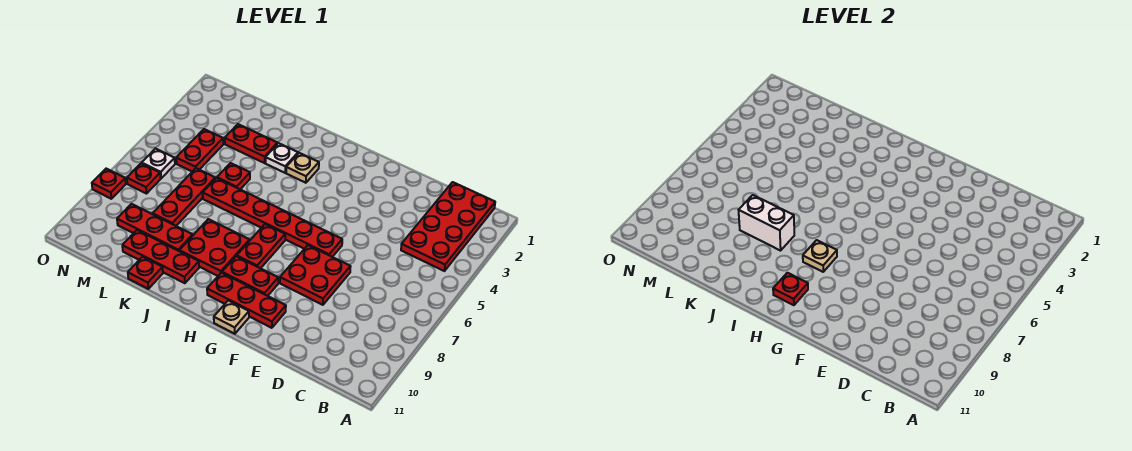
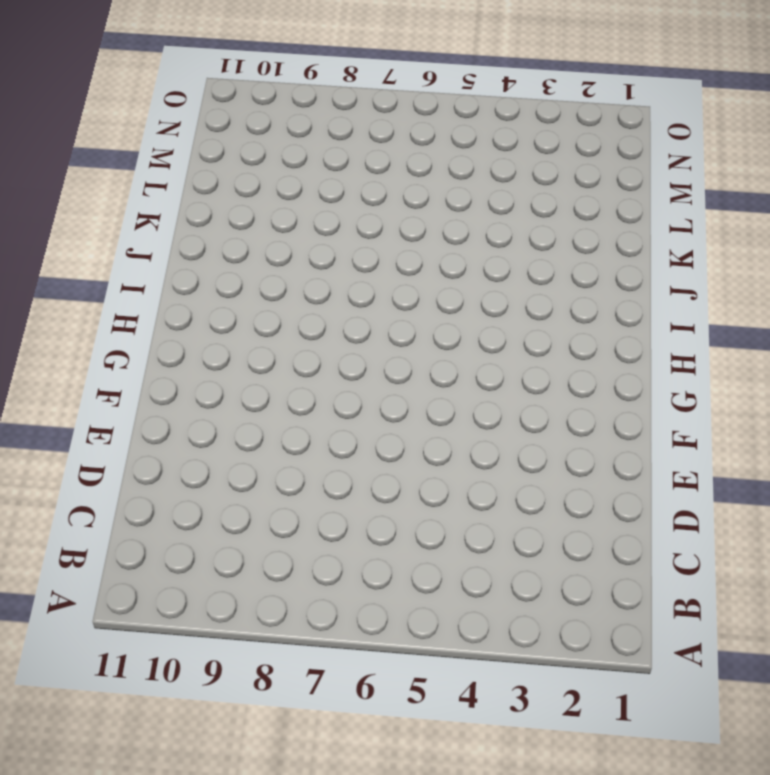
none -> red 2x4 plate [401,182,495,271]
none -> red 2x2 plate [280,245,351,305]
none -> red 1x6 plate [203,178,342,257]

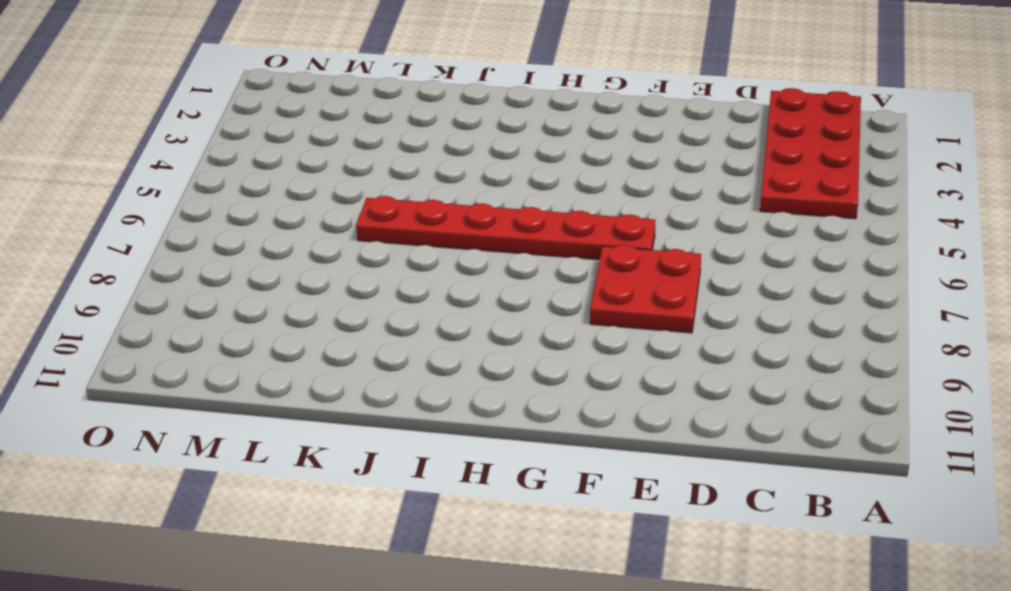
none -> red 1x3 plate [207,273,286,328]
none -> red 1x2 plate [222,256,278,296]
none -> tan 1x1 plate [214,301,249,334]

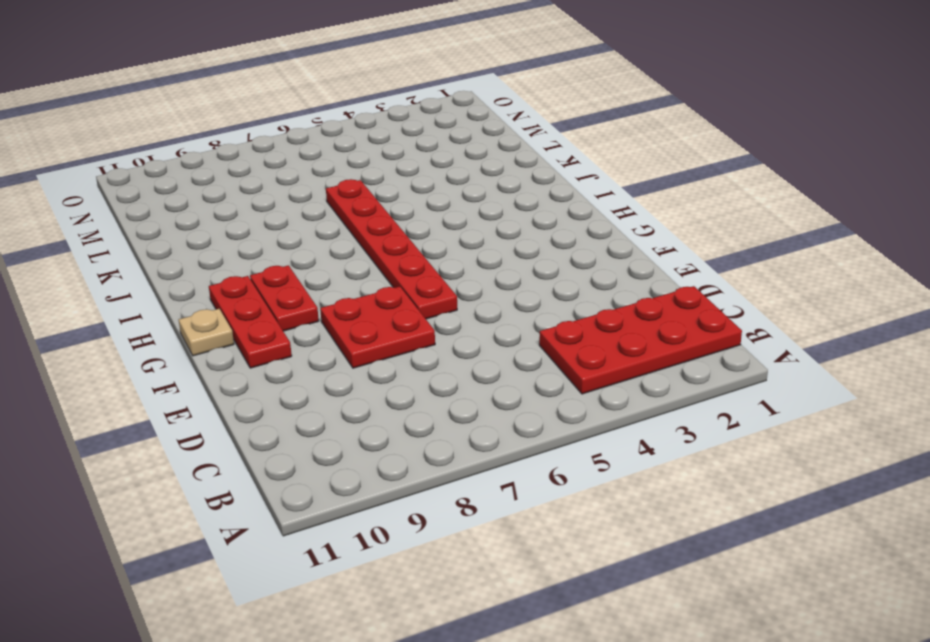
none -> red 1x2 plate [237,224,285,268]
none -> tan 1x1 plate [286,153,319,183]
none -> red 2x2 plate [179,219,250,276]

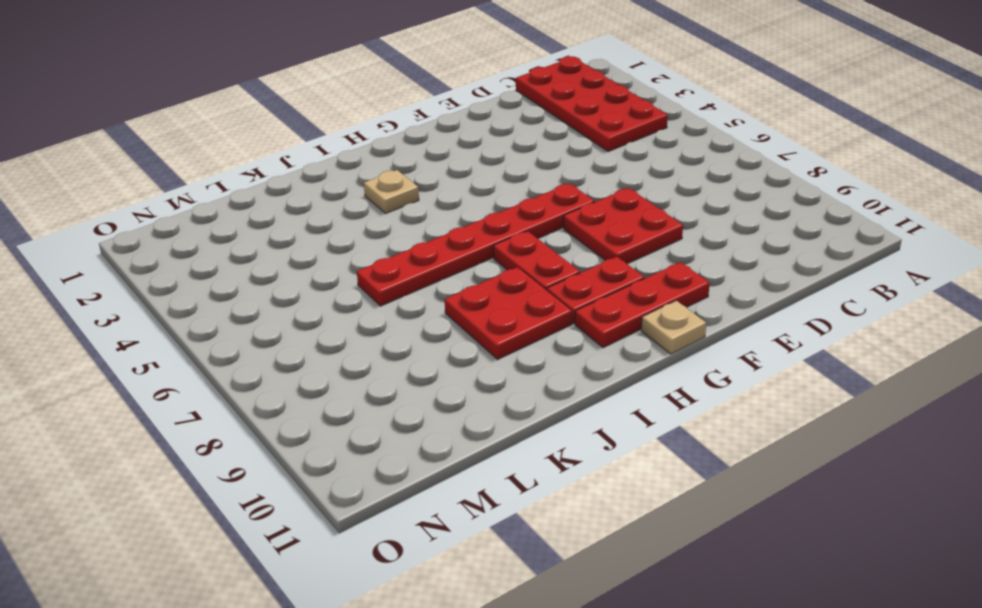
none -> white 1x1 plate [266,143,298,173]
none -> red 1x3 plate [122,230,199,283]
none -> red 1x2 plate [225,124,278,163]

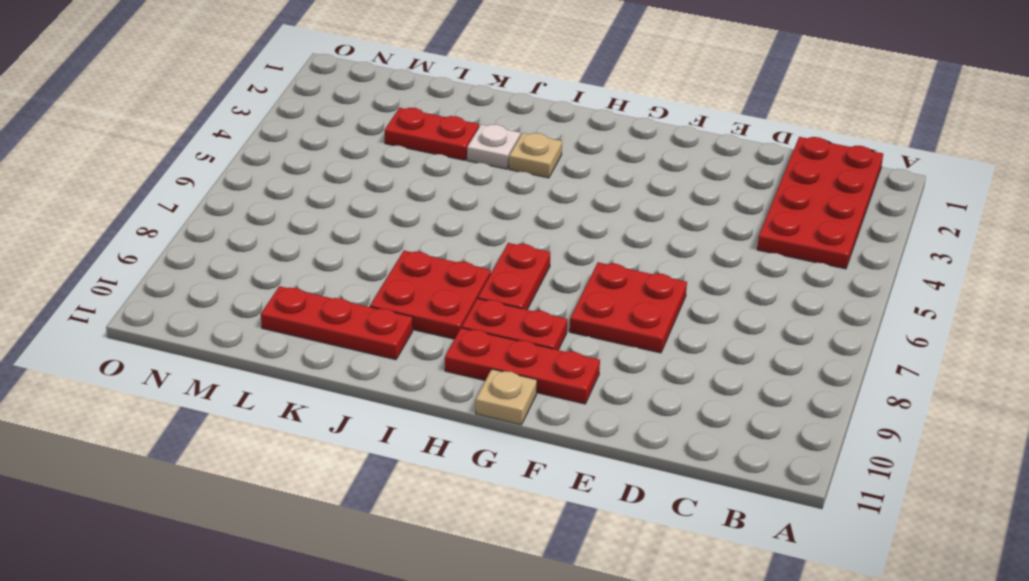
none -> red 1x6 plate [203,178,342,257]
none -> red 1x1 plate [217,163,250,189]
none -> red 1x3 plate [117,204,193,251]

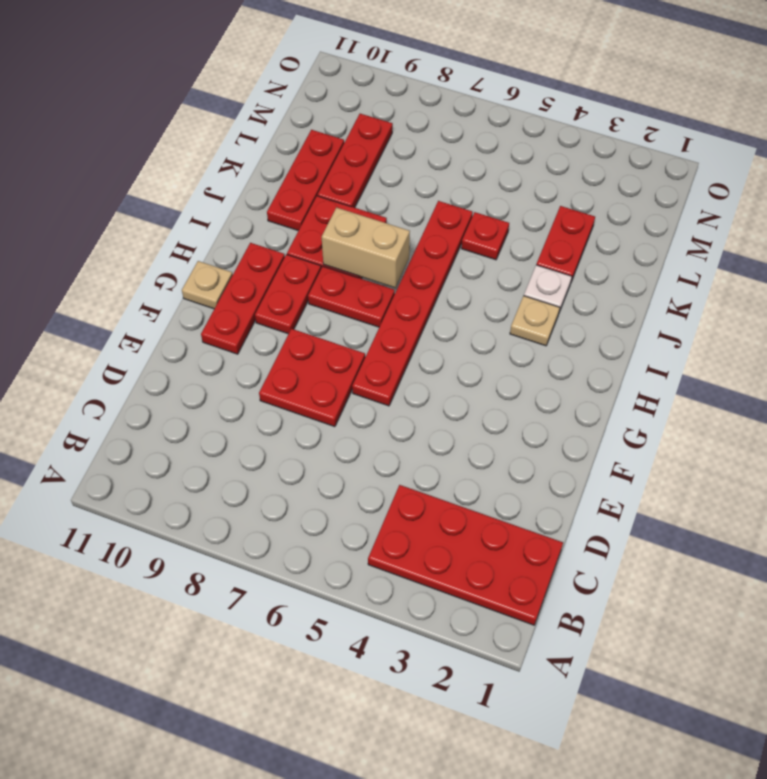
tan 1x2 brick [322,208,410,288] -> none
none -> red 1x1 plate [128,257,163,289]
none -> red 1x3 plate [153,168,215,226]
none -> red 1x2 plate [176,129,223,172]

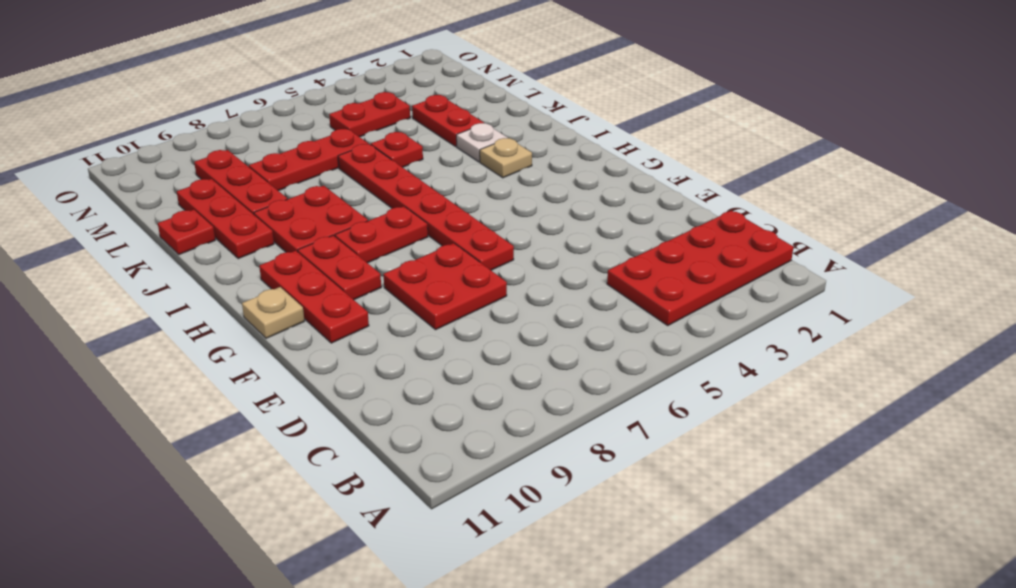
none -> white 1x1 plate [142,149,175,178]
none -> red 1x1 plate [127,163,161,194]
none -> red 1x1 plate [92,169,126,199]

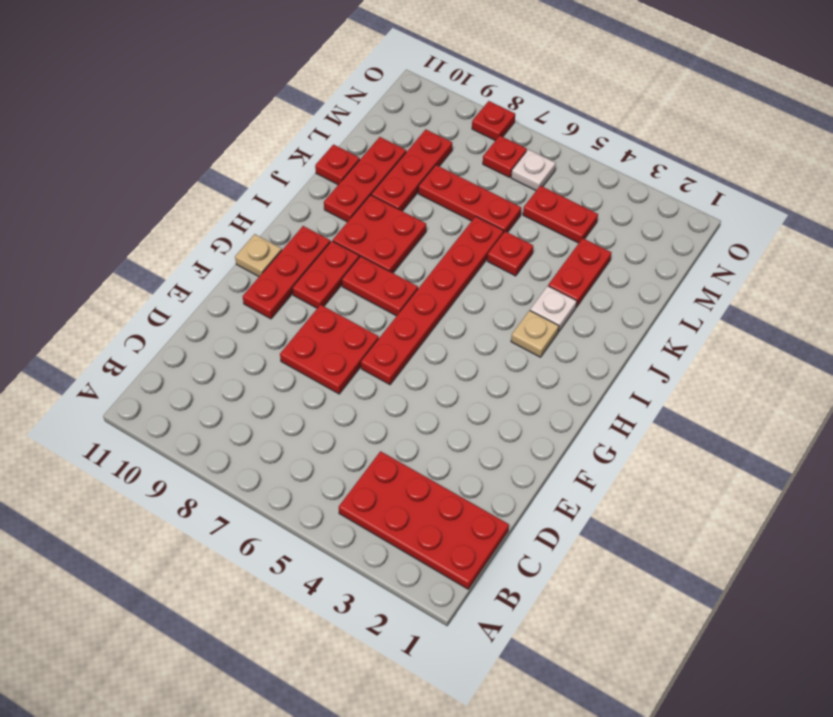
none -> tan 1x1 plate [803,240,837,272]
none -> red 1x1 plate [773,273,808,305]
none -> white 1x2 brick [739,195,794,251]

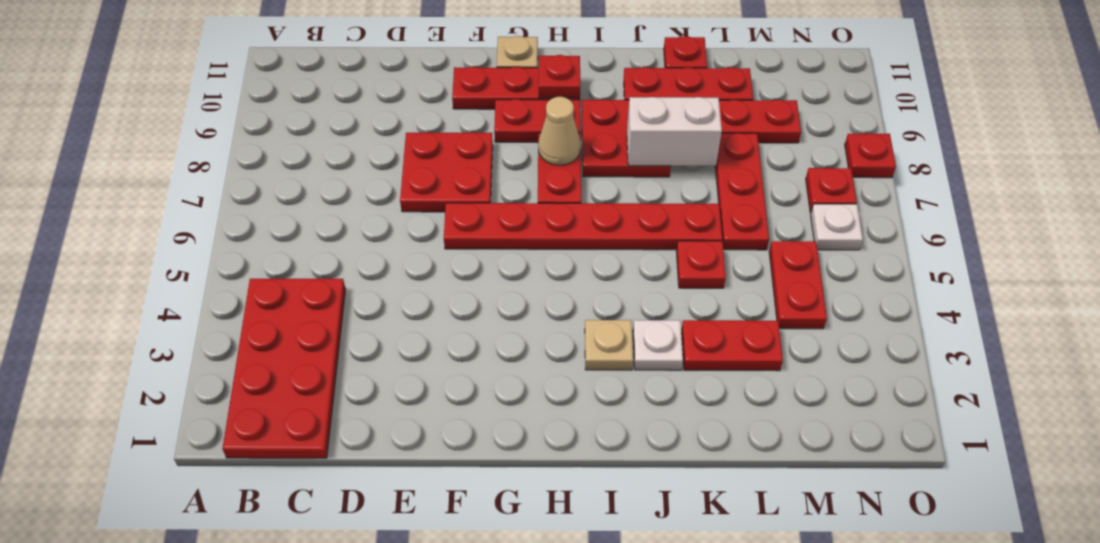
tan 1x1 cone [538,97,581,165] -> tan 1x1 plate [803,240,837,272]

